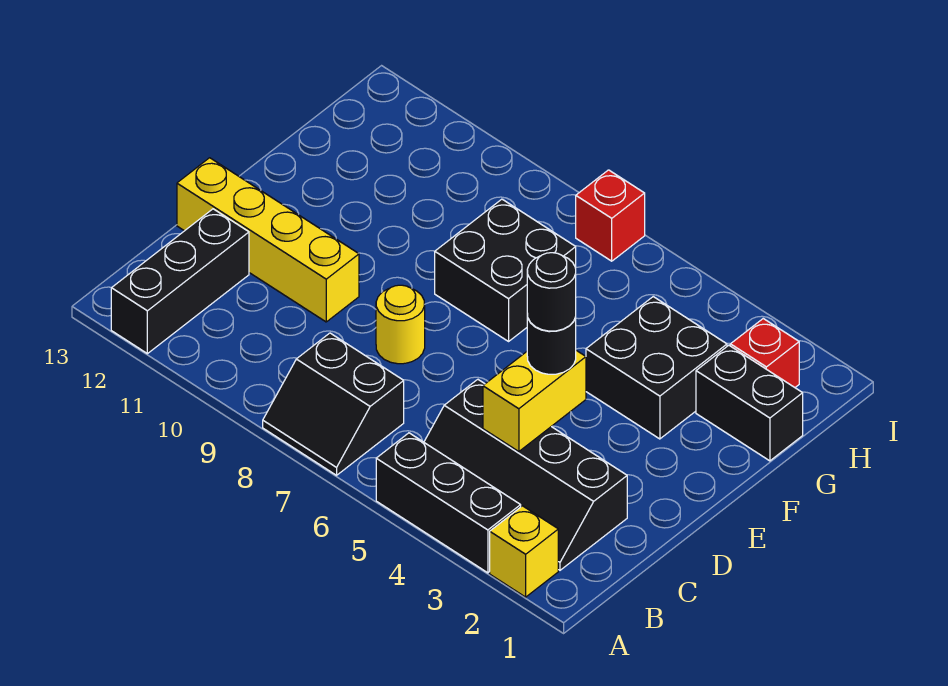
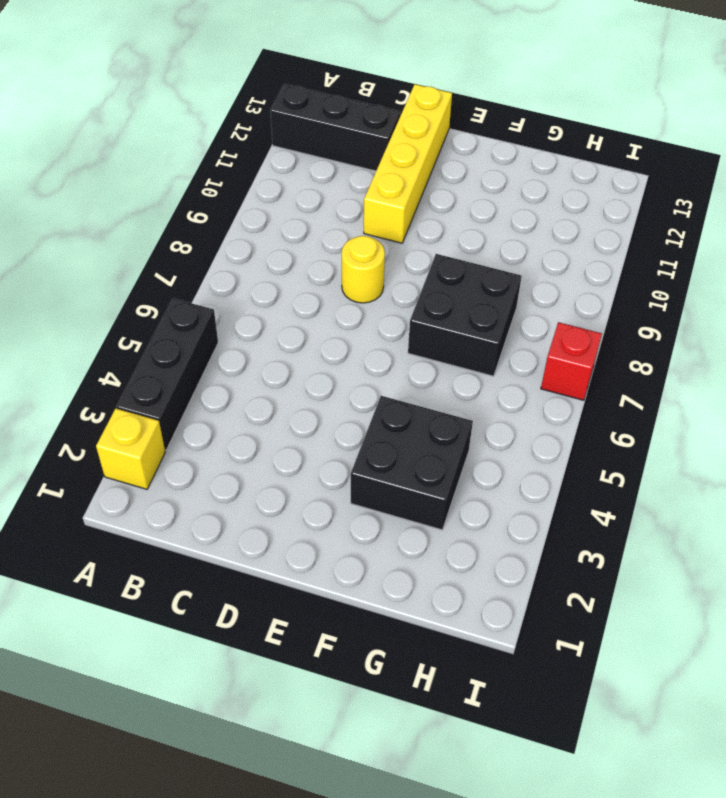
none -> black 2x2 slope [263,333,404,475]
none -> black 2x4 slope [424,379,627,570]
none -> black 1x2 brick [696,345,803,461]

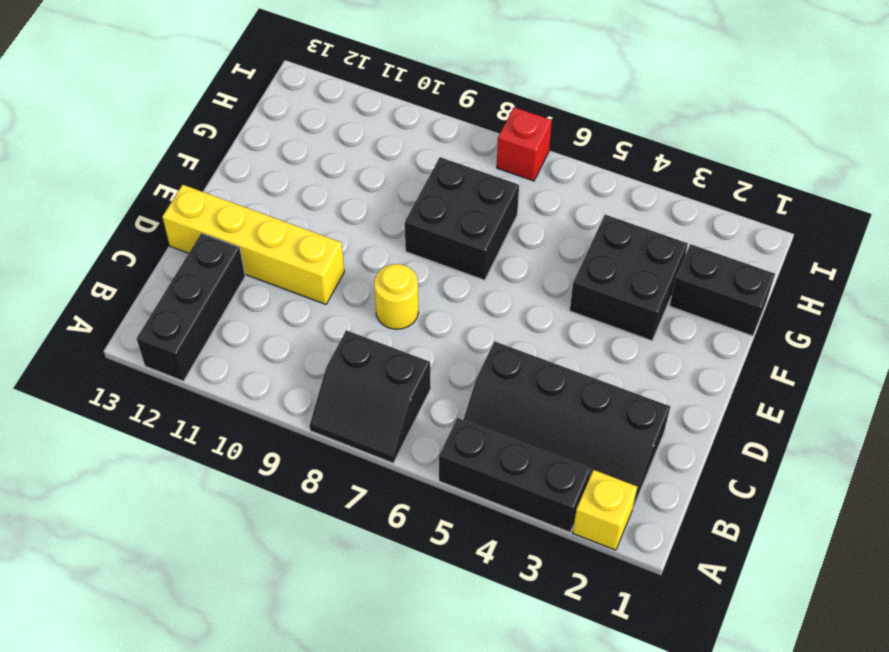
none -> red 1x1 brick [730,319,799,387]
none -> yellow 1x2 brick [483,350,586,452]
none -> black 1x1 round brick [527,314,576,374]

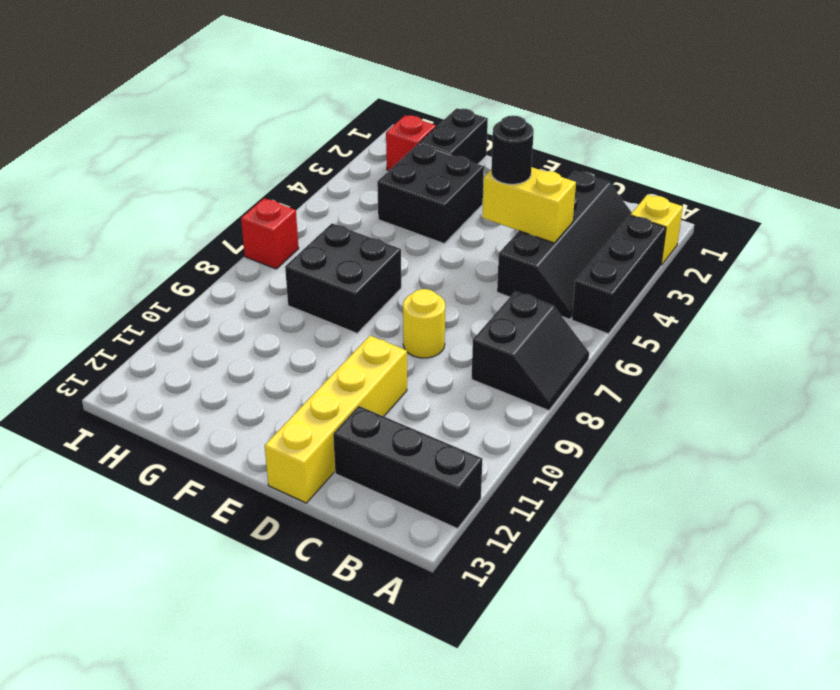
none -> black 1x1 round brick [527,253,576,331]

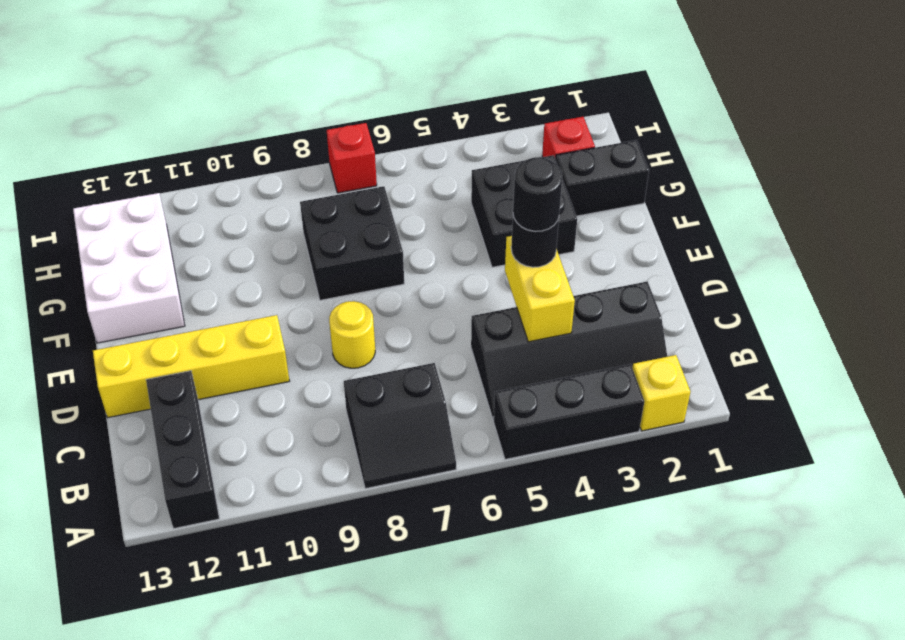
white 2x3 brick [73,193,185,343] -> none

